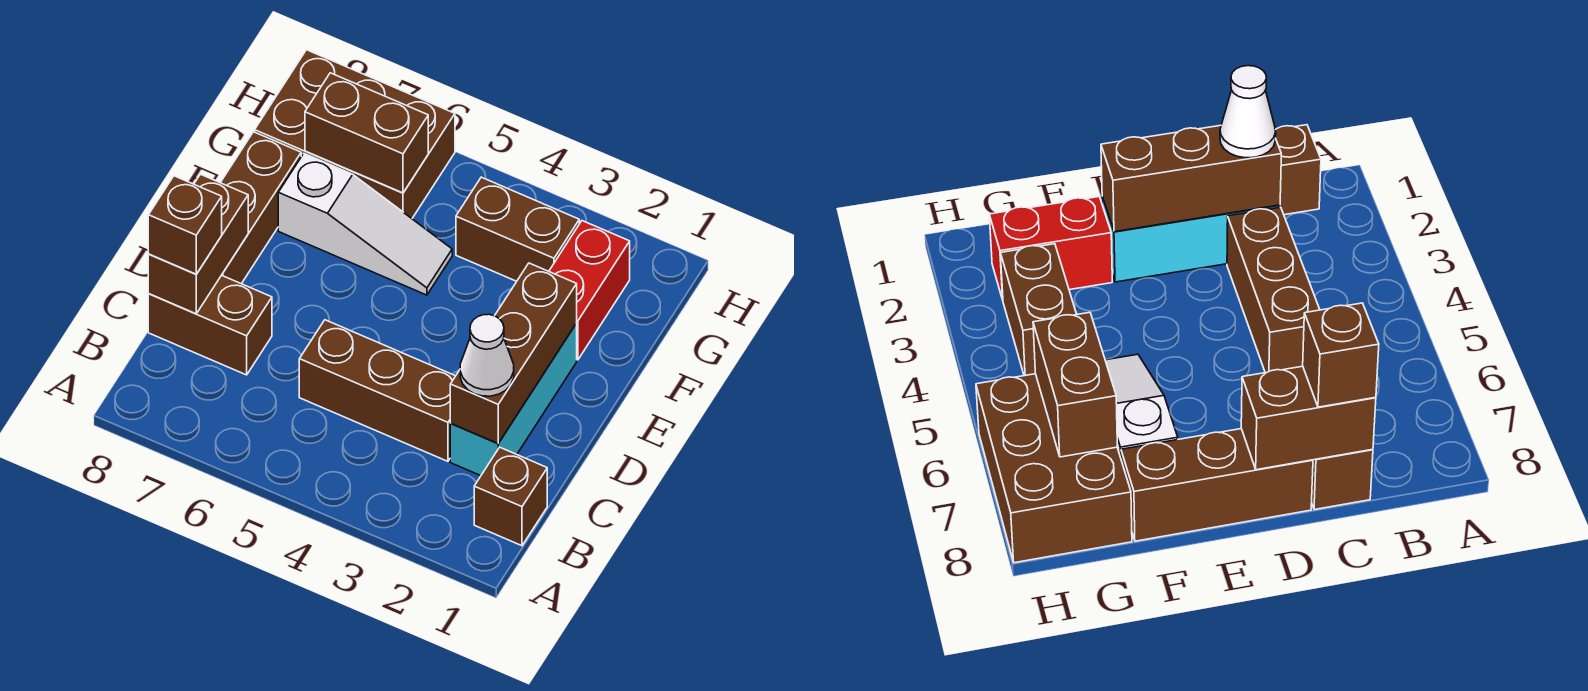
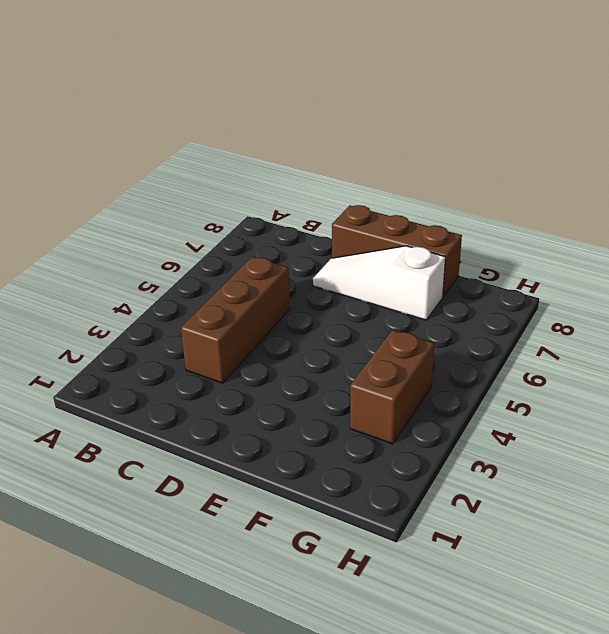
white 1x3 slope [313,246,445,320] -> white 1x3 slope turned to [278,154,452,295]
none -> brown 1x1 brick [474,447,547,546]
none -> cyan 1x3 brick [450,323,577,476]
none -> brown 1x2 brick [148,275,272,375]

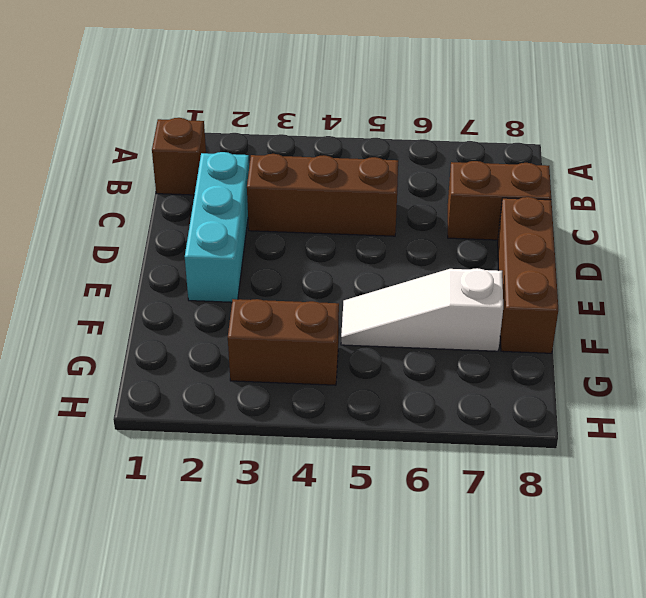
none -> red 1x2 brick [549,221,630,360]
none -> brown 2x3 brick [255,50,455,218]
none -> brown 1x3 brick [450,263,577,444]

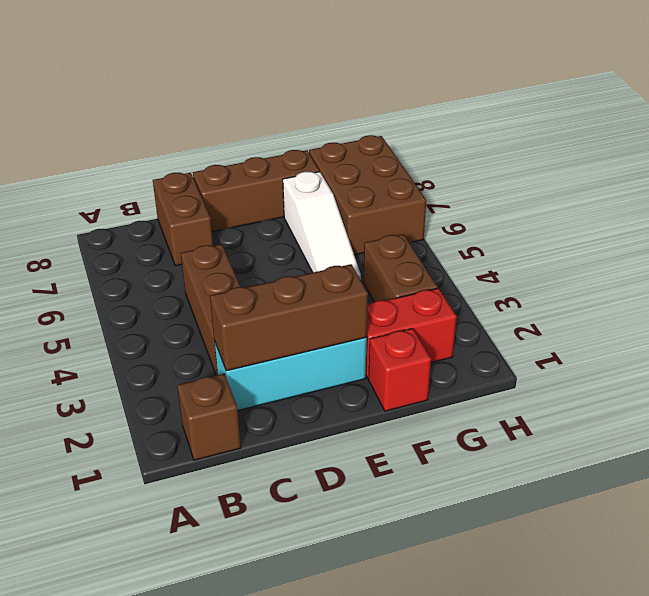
red 1x1 brick [368,329,431,411] -> none
none -> brown 1x2 brick [148,174,248,314]
none -> brown 1x2 brick [305,73,428,193]
none -> white 1x1 cone [460,314,514,396]

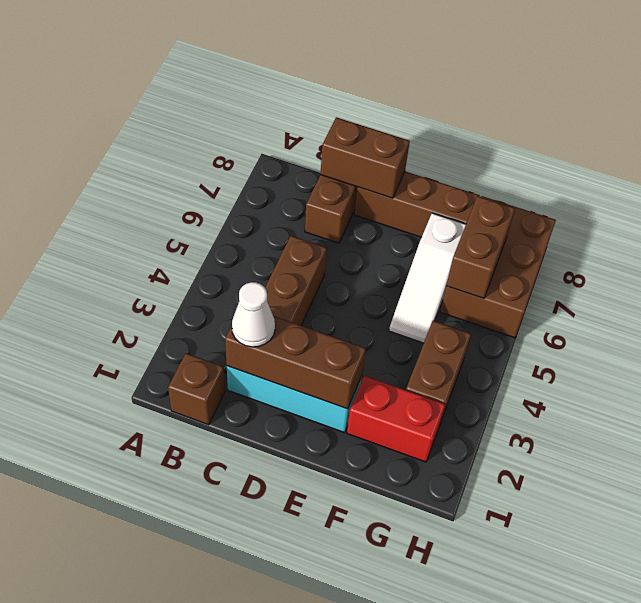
none -> brown 1x1 brick [148,176,222,274]

